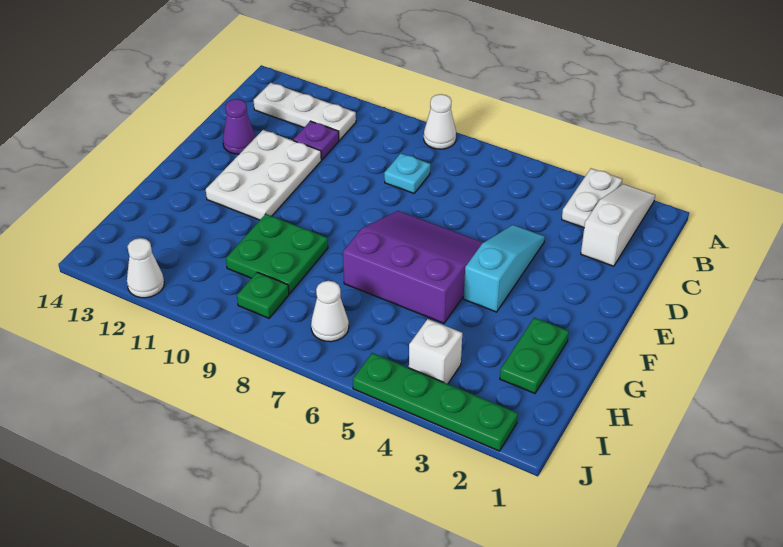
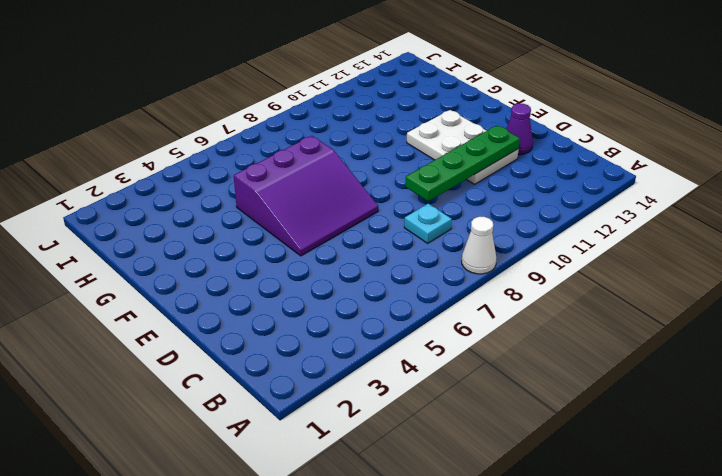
green 1x4 plate [405,125,520,201] -> green 1x4 plate moved to [353,353,518,451]
none -> white 1x3 slope [581,184,655,266]
none -> white 1x2 plate [562,168,622,228]
none -> white 1x3 plate [254,83,356,140]

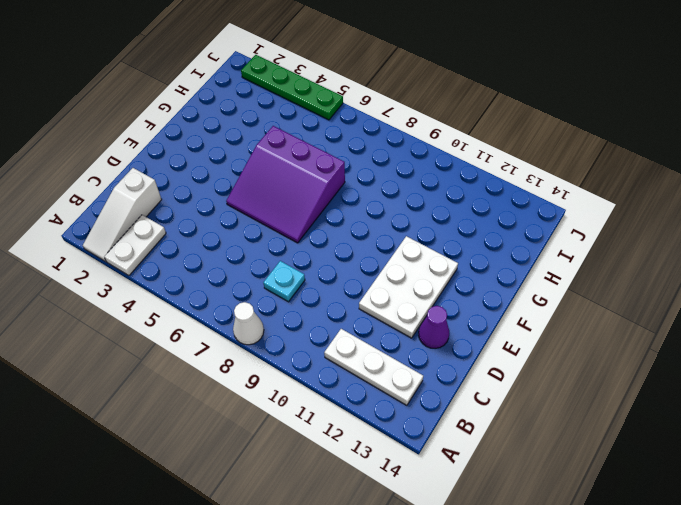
none -> purple 1x1 plate [293,121,339,160]
none -> cyan 1x3 slope [464,225,545,312]
none -> green 1x2 plate [500,318,569,393]

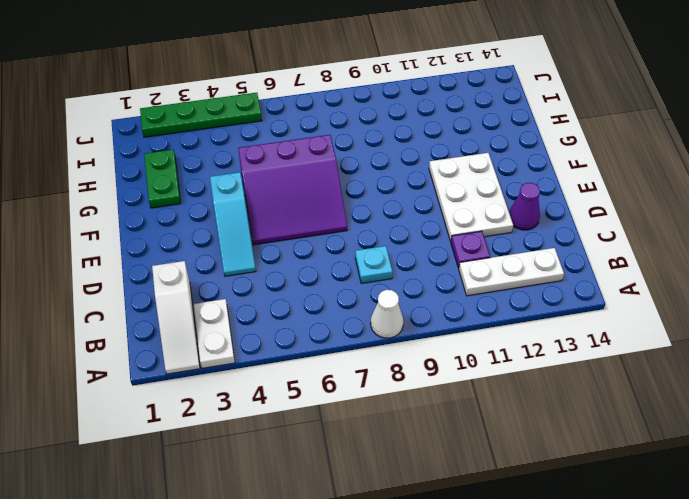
none -> green 2x2 plate [226,214,328,294]
none -> white 1x1 brick [409,319,462,384]
none -> white 1x1 cone [311,281,349,342]

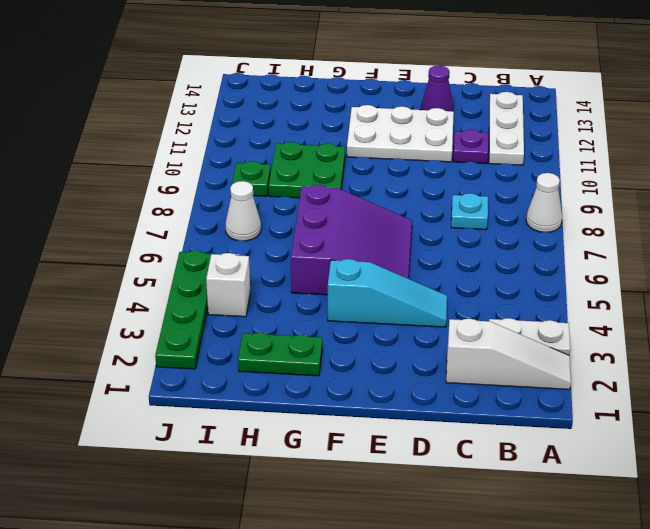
none -> white 1x1 cone [127,238,164,298]

